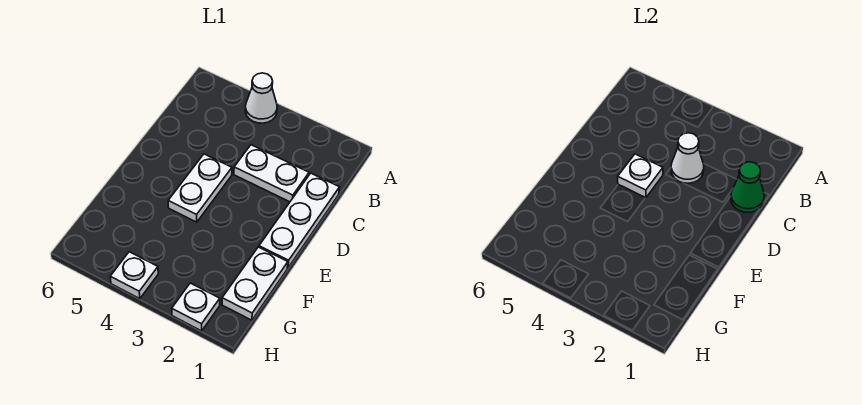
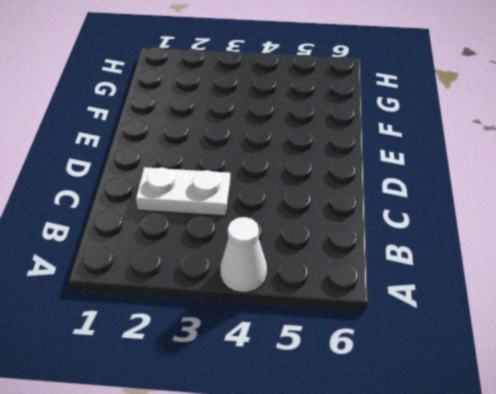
none -> white 1x3 plate [259,173,339,268]
none -> white 1x2 plate [168,154,232,222]

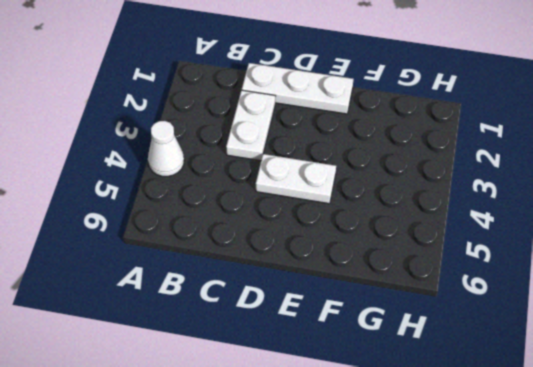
none -> white 1x2 plate [222,247,288,320]
none -> white 1x1 plate [172,283,220,331]

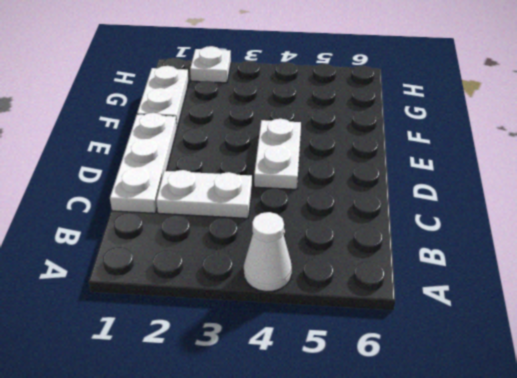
none -> white 1x1 plate [110,252,158,299]
none -> green 1x1 cone [731,162,764,212]

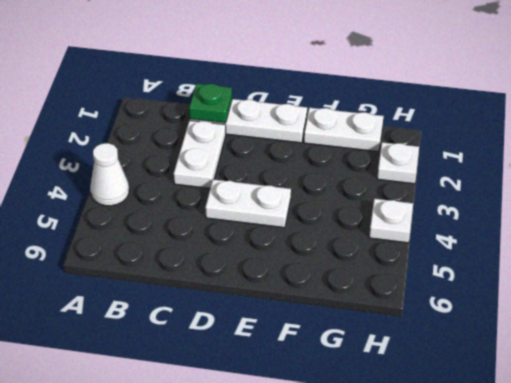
green 1x1 plate [189,84,232,123] -> green 1x1 cone [731,162,764,212]
none -> white 1x1 cone [671,133,704,183]
none -> white 1x1 plate [618,154,663,198]

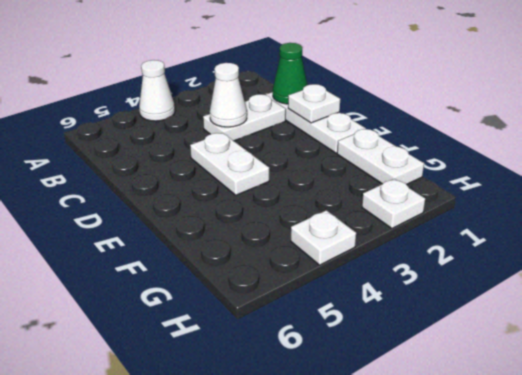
white 1x1 plate [288,84,340,123] -> white 1x1 plate moved to [618,154,663,198]

